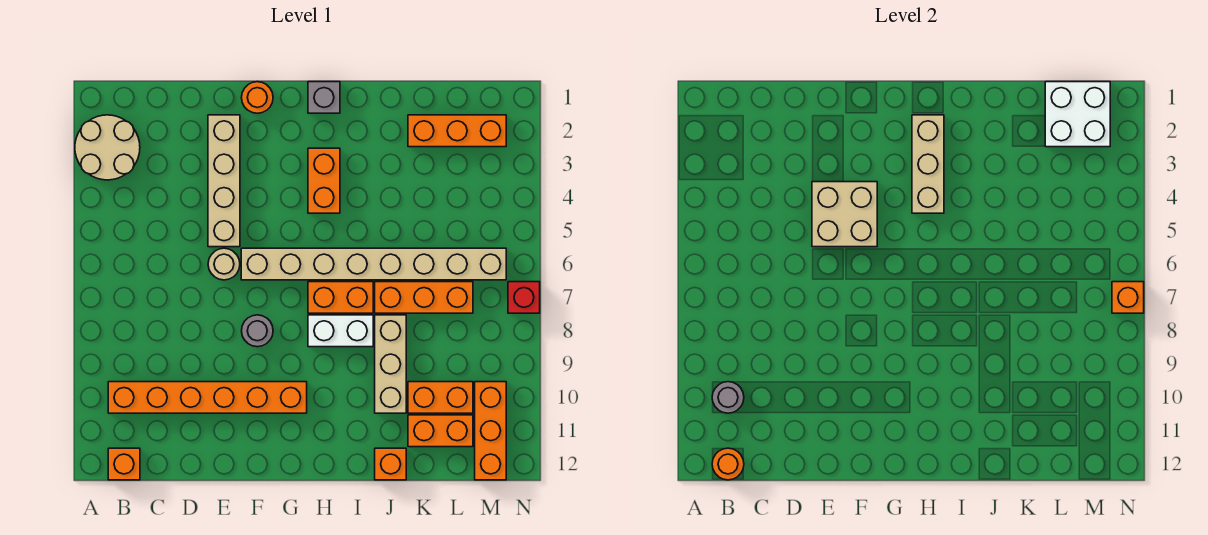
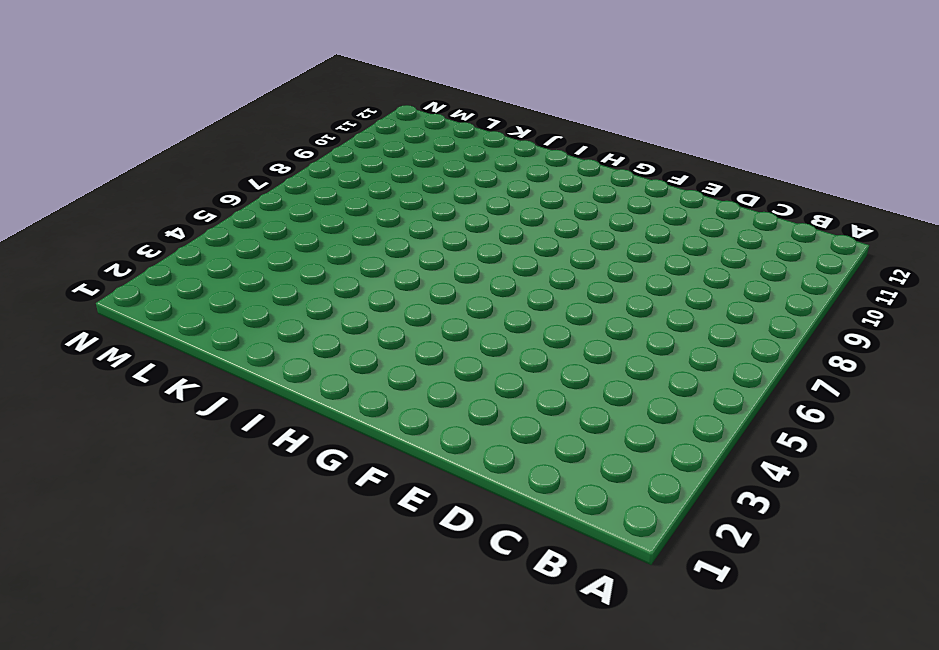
none -> tan 2x2 round brick [75,115,140,180]
none -> orange 1x6 brick [108,382,307,413]
none -> orange 1x1 brick [108,448,140,480]

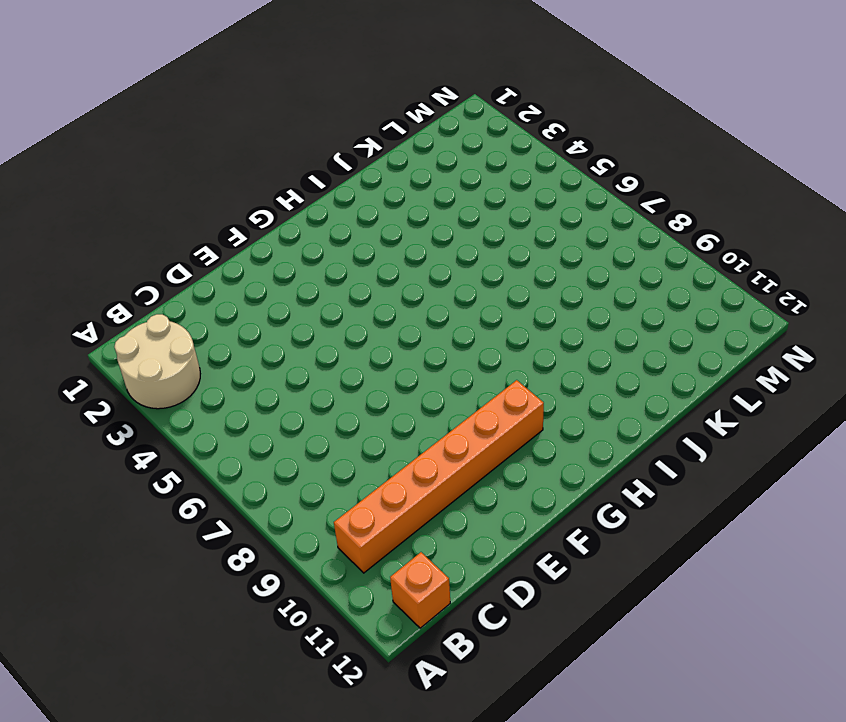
none -> tan 1x4 brick [208,115,240,247]
none -> tan 1x1 round brick [208,248,240,280]
none -> orange 1x1 round brick [242,82,273,113]

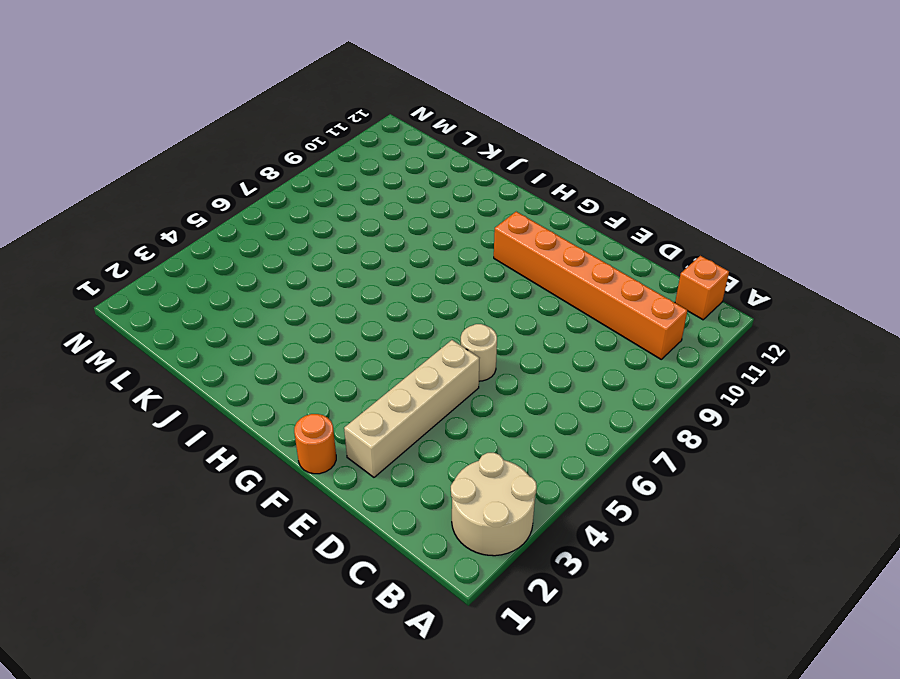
none -> tan 1x8 brick [241,248,506,280]
none -> grey 1x1 round brick [242,315,273,347]
none -> grey 1x1 brick [308,82,340,113]

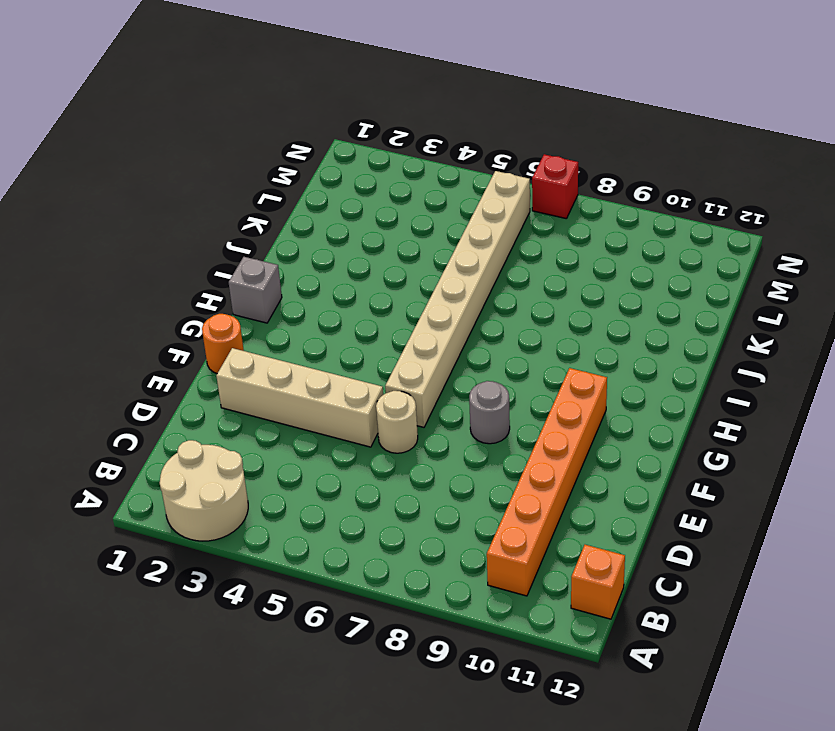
none -> orange 1x2 brick [308,148,340,213]
none -> orange 1x2 brick [308,282,373,313]
none -> white 1x2 brick [308,315,373,347]

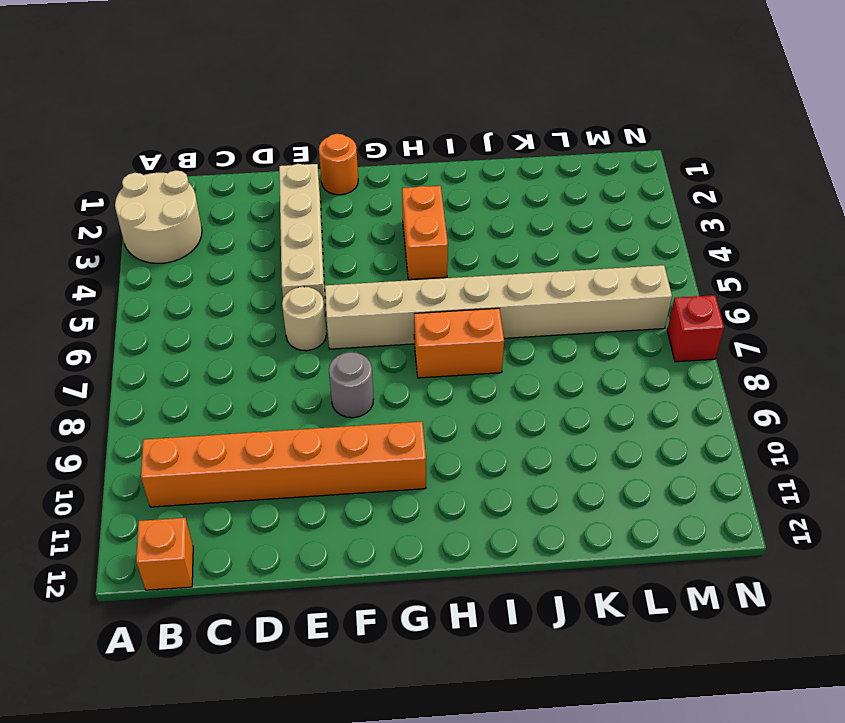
none -> grey 1x1 brick [308,82,340,113]
none -> white 1x2 brick [308,315,373,347]
none -> orange 1x3 brick [375,282,473,313]

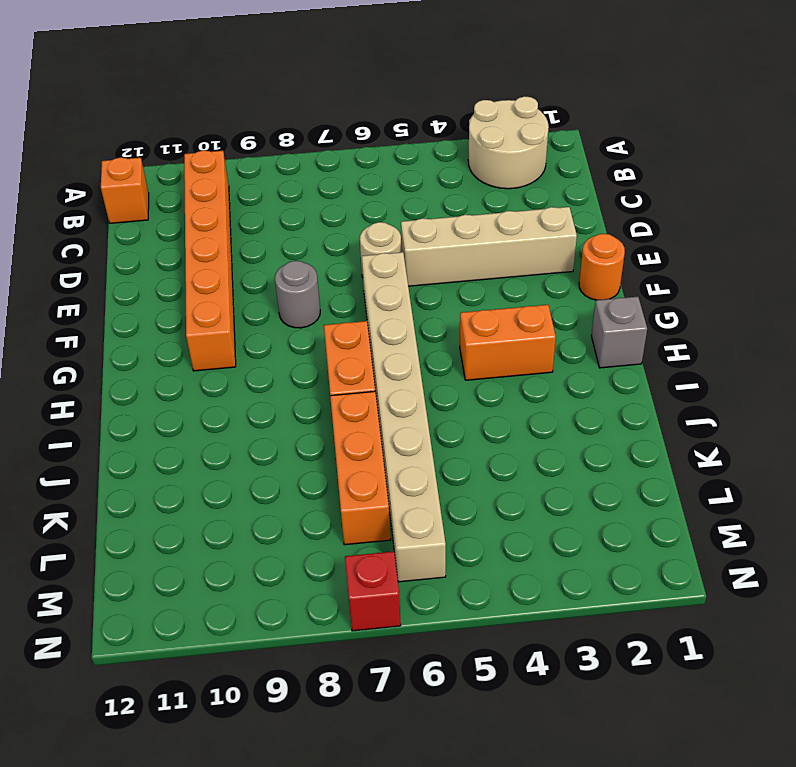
none -> white 1x2 brick [308,315,373,347]
none -> tan 1x3 brick [375,315,406,413]
none -> orange 1x1 brick [375,448,406,480]

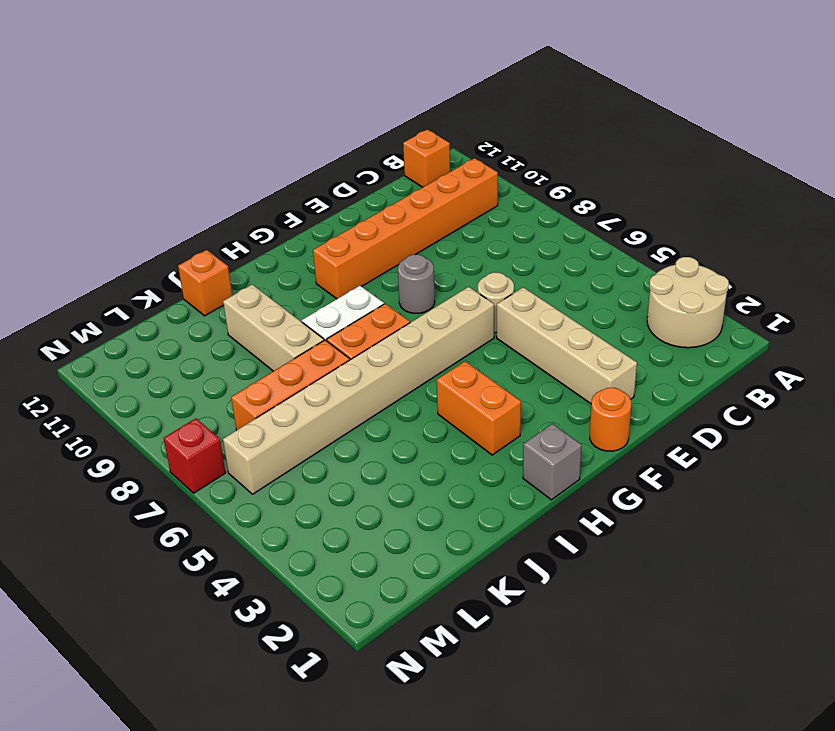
none -> orange 1x3 brick [408,115,506,147]
none -> orange 1x2 brick [408,382,473,413]
none -> orange 1x2 brick [408,415,473,447]

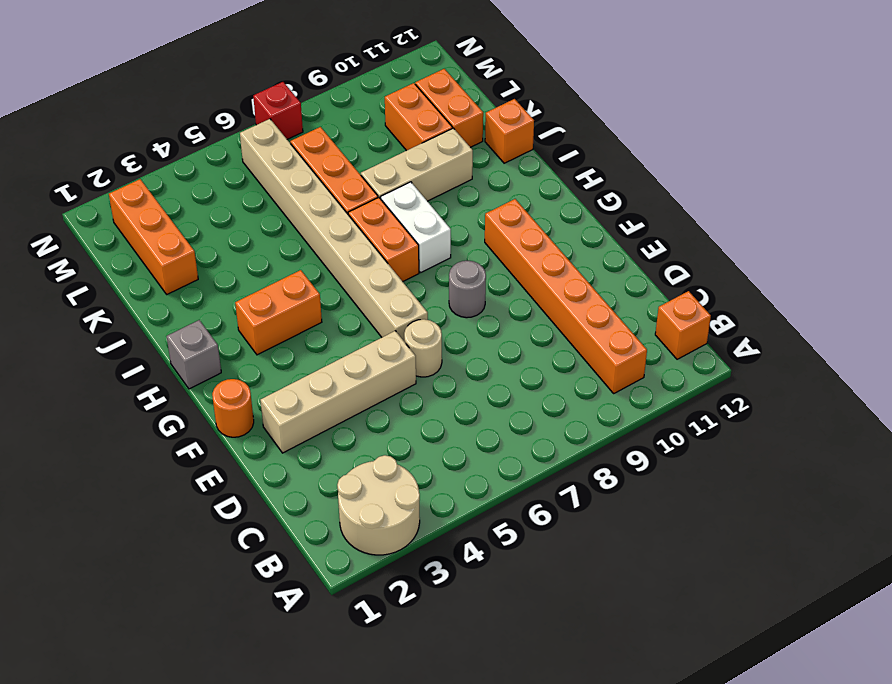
none -> orange 1x3 brick [475,382,506,480]
none -> grey 1x1 round brick [712,382,744,413]
none -> orange 1x1 round brick [712,448,744,480]

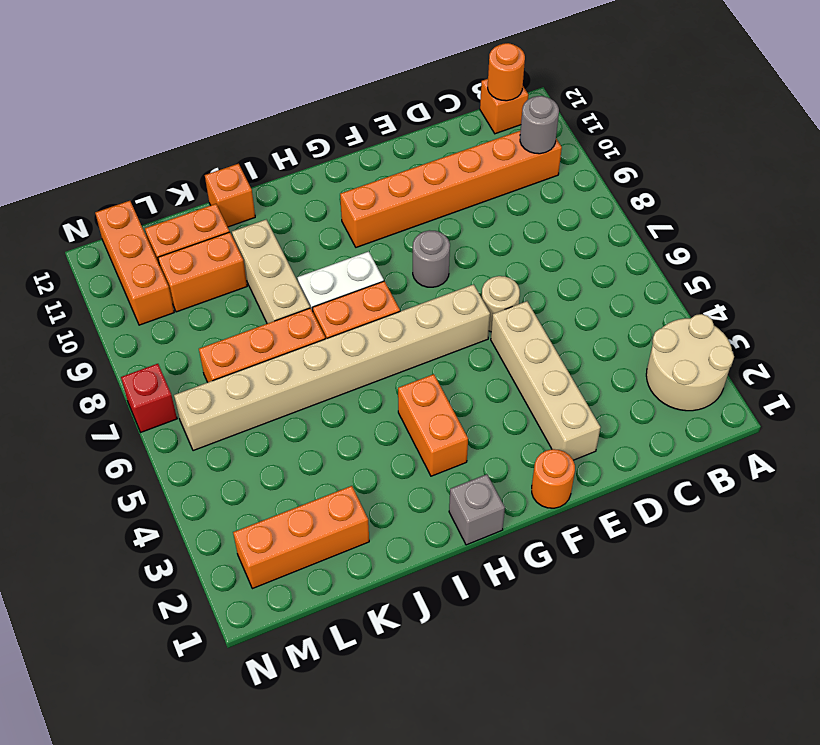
none -> tan 2x2 brick [812,182,877,247]
none -> tan 1x3 brick [912,115,944,213]
none -> white 2x2 brick [1045,82,1110,147]

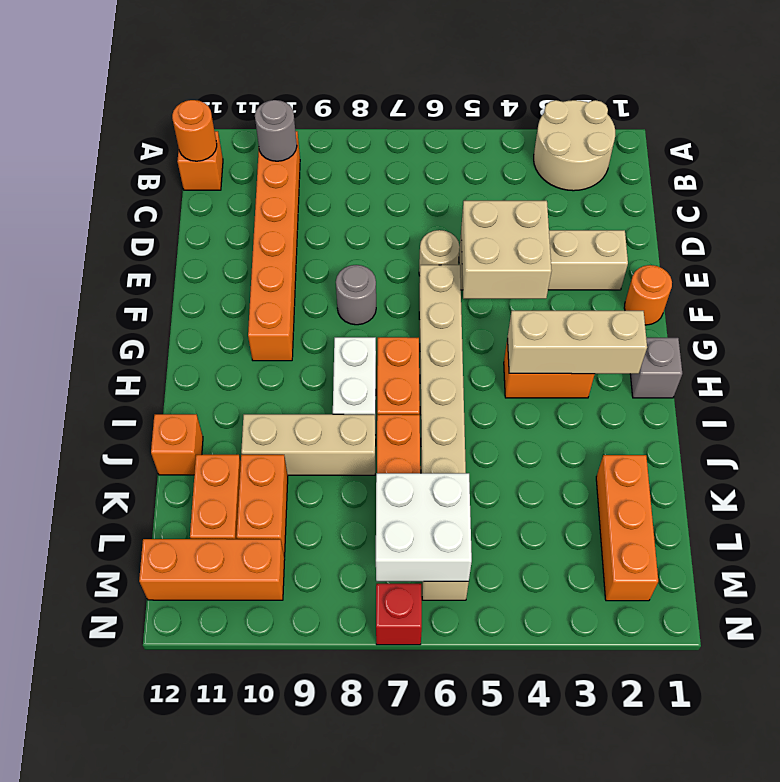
white 2x2 brick [376,473,472,581] -> white 2x2 brick moved to [1045,82,1110,147]
none -> orange 1x1 brick [1112,282,1144,313]

